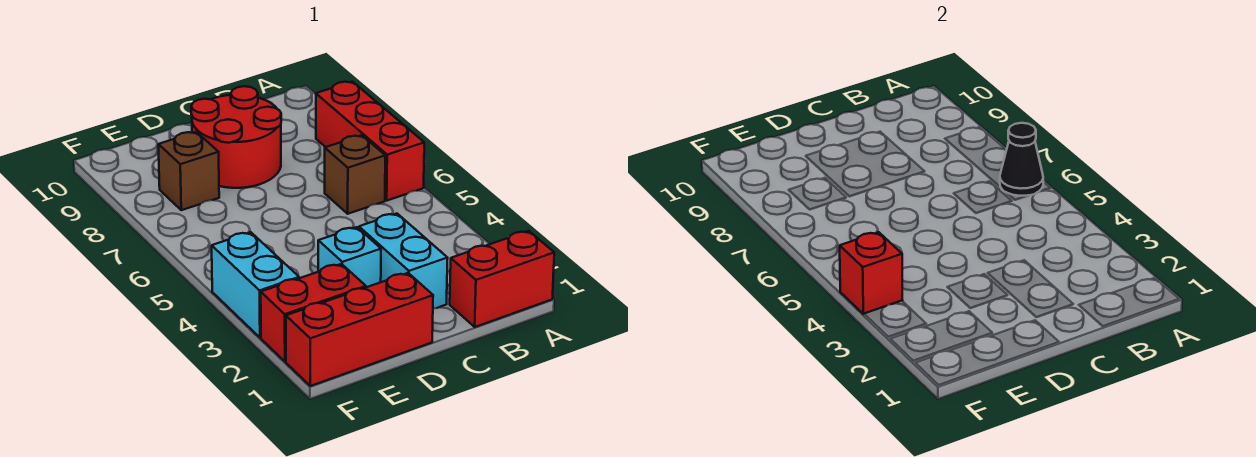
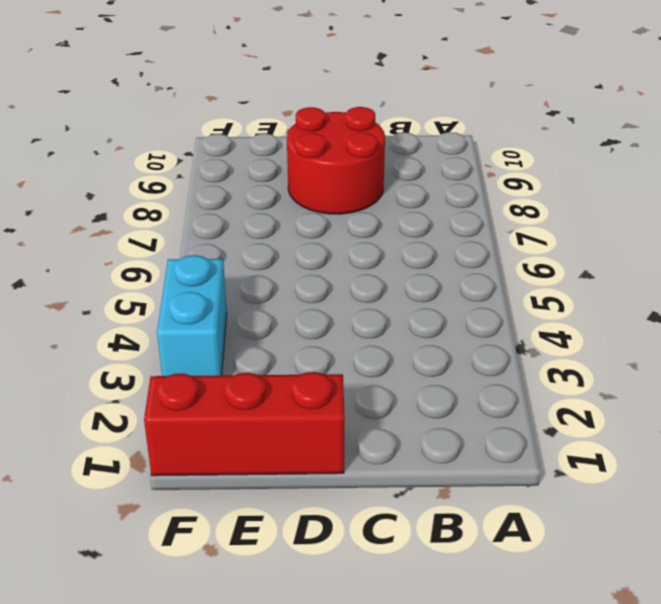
none -> red 1x2 brick [450,231,554,327]
none -> red 1x3 brick [316,82,424,201]
none -> brown 1x1 brick [325,135,385,214]

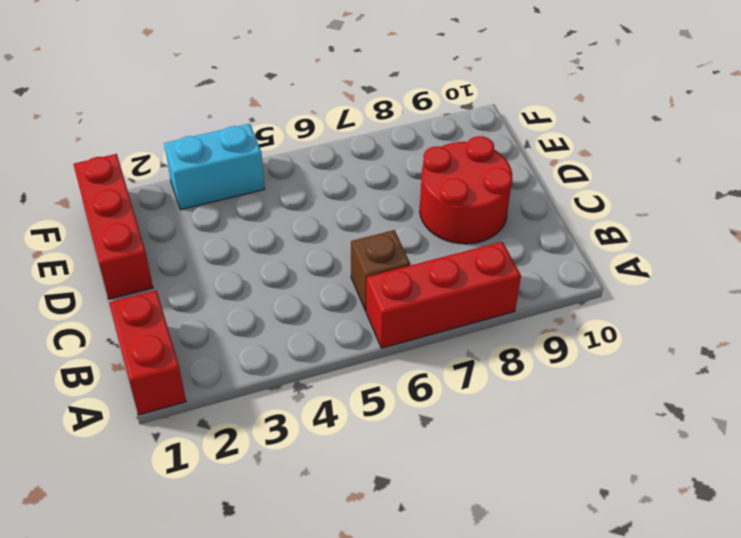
none -> cyan 1x2 brick [359,214,448,309]
none -> cyan 1x1 brick [318,227,381,287]
none -> red 1x2 brick [261,264,366,362]

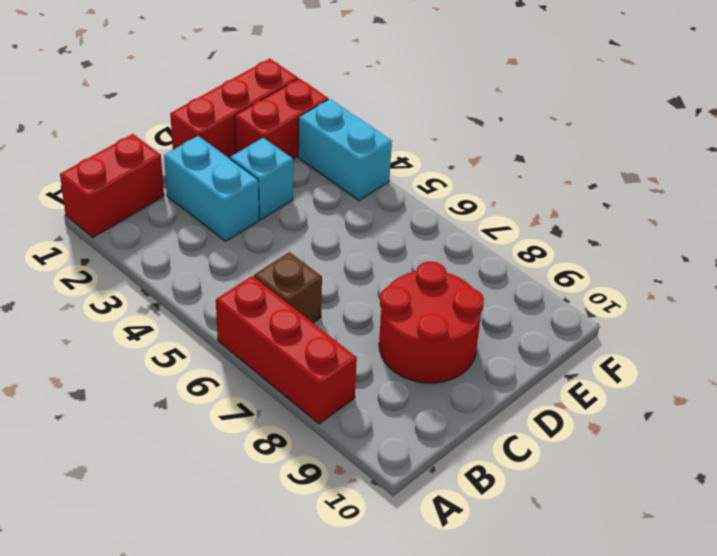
none -> brown 1x1 brick [158,132,219,210]
none -> black 1x1 cone [1000,123,1043,196]
none -> red 1x1 brick [840,232,902,314]

